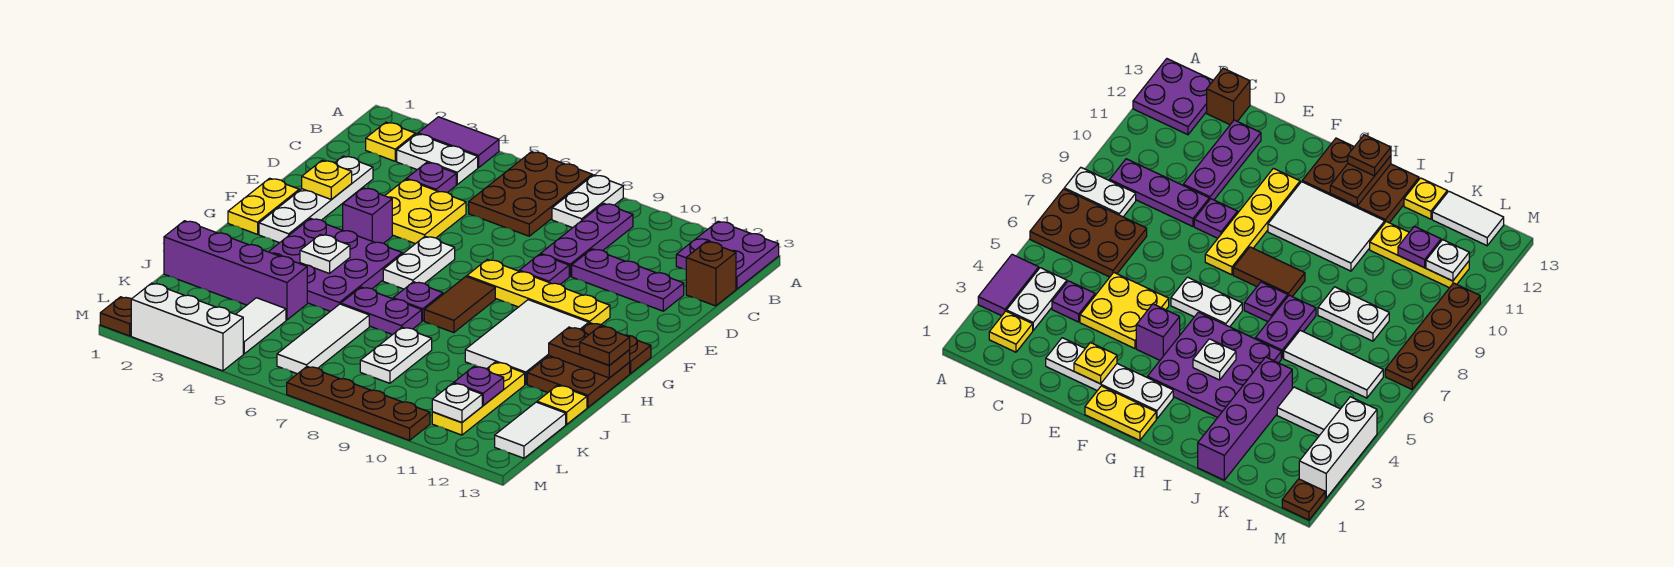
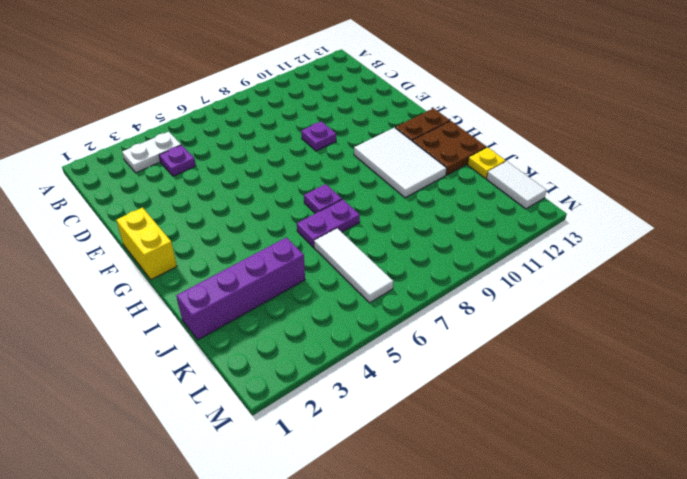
yellow 1x2 brick [116,207,177,280] -> yellow 1x2 plate [228,178,299,234]
none -> purple 1x2 tile [418,117,499,168]
none -> brown 2x3 plate [469,152,592,236]
none -> white 1x2 plate [552,175,623,228]
none -> purple 2x2 plate [676,221,779,289]

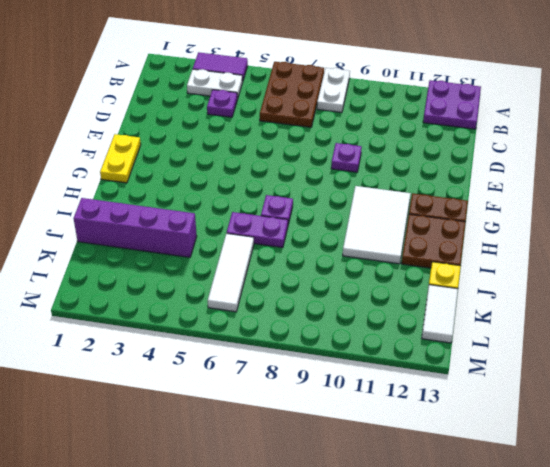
none -> yellow 1x1 plate [366,122,416,161]
none -> purple 1x3 plate [541,203,633,276]
none -> brown 1x1 brick [686,241,736,306]
none -> white 1x4 plate [259,156,373,243]

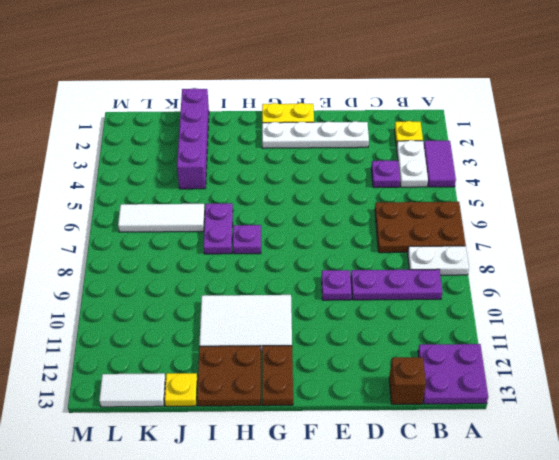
none -> yellow 2x2 plate [385,179,466,244]
none -> purple 1x3 plate [572,249,684,311]
none -> purple 1x1 brick [343,188,392,243]
none -> white 1x2 plate [383,236,455,289]

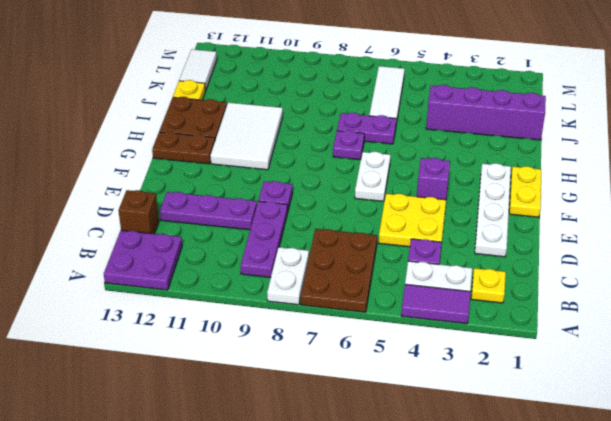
none -> yellow 1x4 plate [467,260,610,324]
none -> purple 3x3 plate [269,218,402,311]
none -> brown 1x2 tile [424,277,495,333]
none -> white 1x2 plate [360,327,432,383]

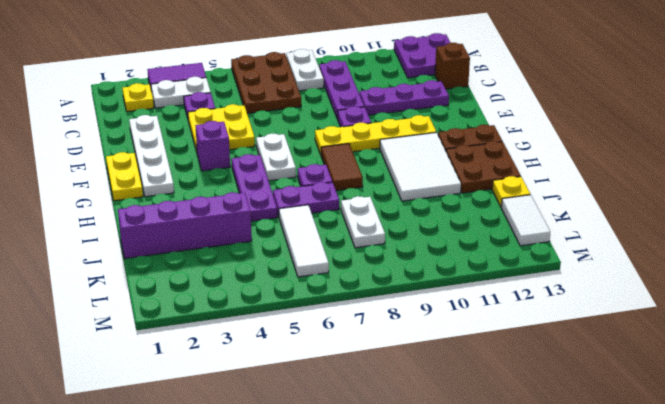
purple 1x3 plate [232,154,277,221] -> purple 3x3 plate [269,218,402,311]
none -> yellow 1x3 plate [432,362,525,435]
none -> white 1x2 tile [236,298,286,354]
none -> brown 1x1 plate [100,297,131,336]
none -> white 1x3 brick [131,283,243,371]

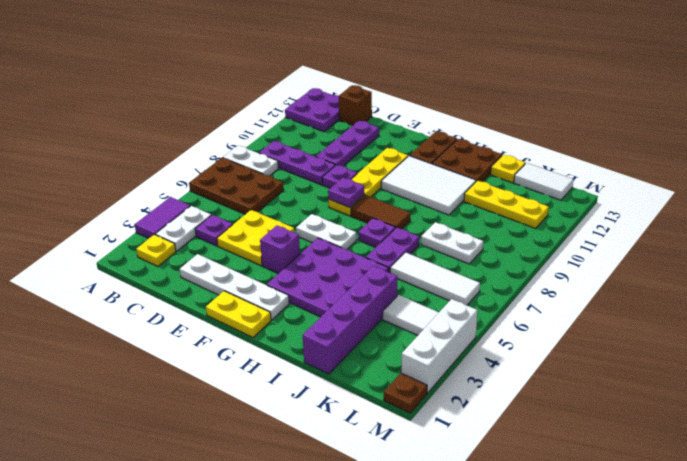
purple 1x1 plate [328,178,364,207] -> purple 1x1 plate moved to [454,366,504,405]
none -> brown 1x4 plate [287,367,430,440]
none -> yellow 1x1 plate [302,160,352,200]
none -> white 1x1 plate [300,234,350,274]
none -> brown 1x2 plate [549,327,630,378]

